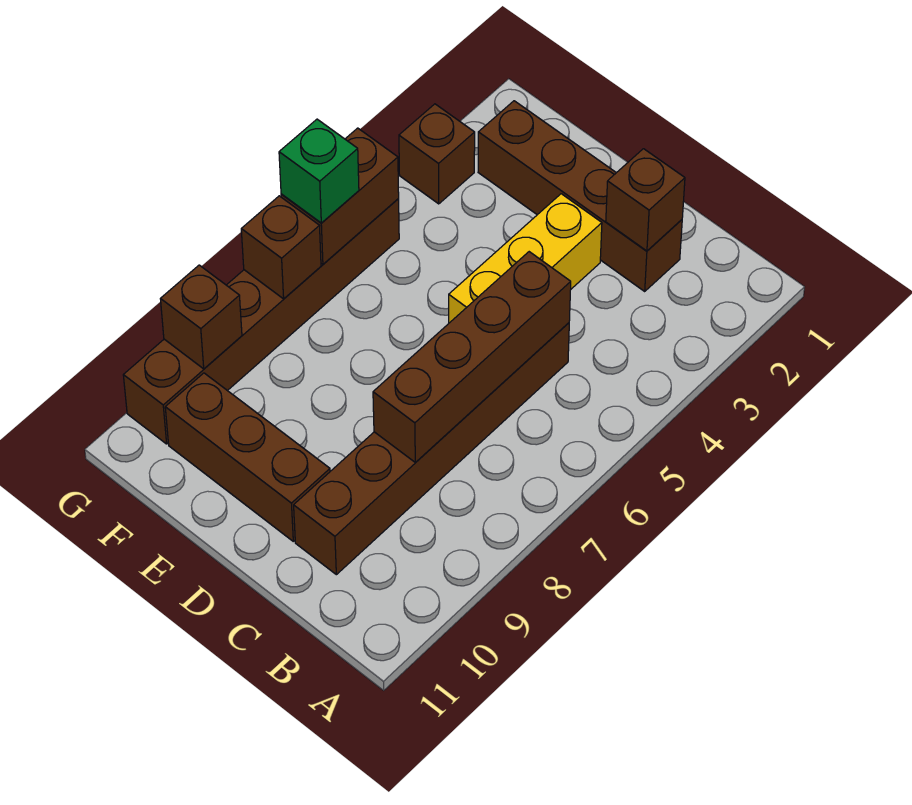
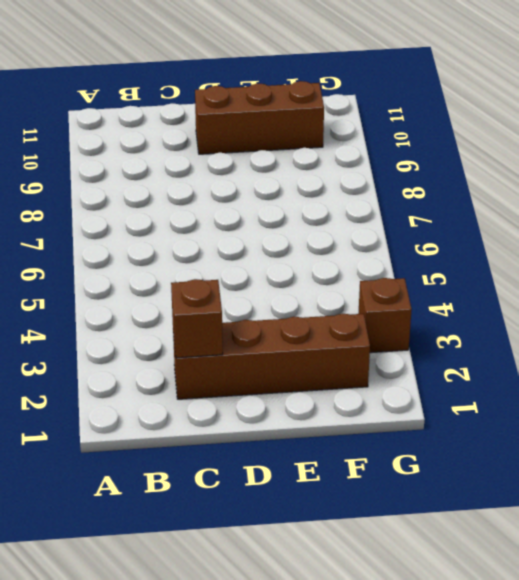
none -> brown 1x6 brick [294,323,569,575]
none -> yellow 1x3 brick [449,194,602,323]
none -> brown 1x6 brick [123,199,399,444]

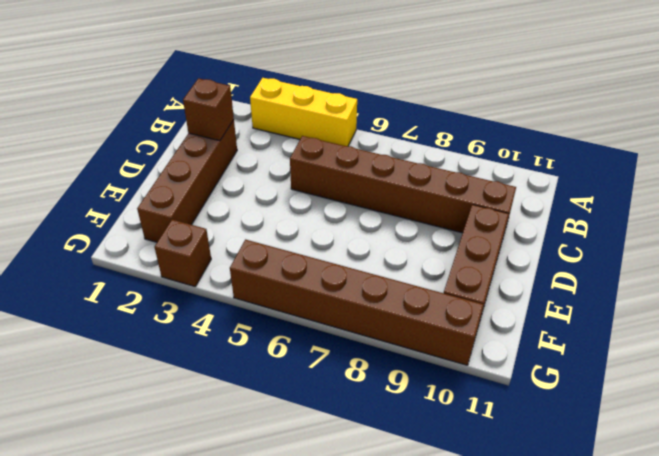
yellow 1x3 brick [250,78,357,146] -> yellow 1x3 brick moved to [449,194,602,323]
none -> brown 1x4 brick [373,252,571,463]
none -> brown 1x2 brick [281,128,399,264]
none -> brown 1x1 brick [241,196,321,299]

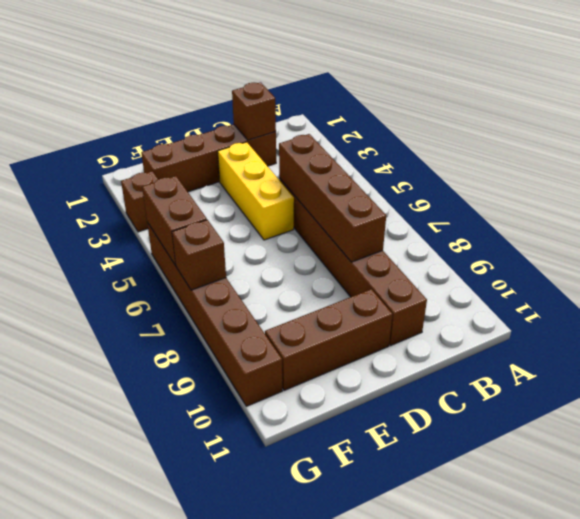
none -> brown 1x1 brick [161,265,242,369]
none -> green 1x1 brick [279,119,359,223]

